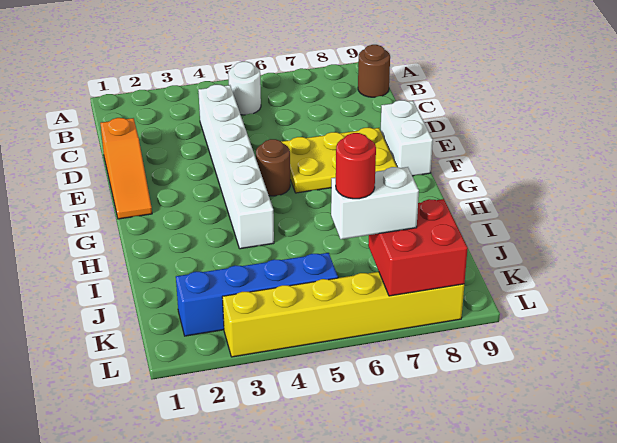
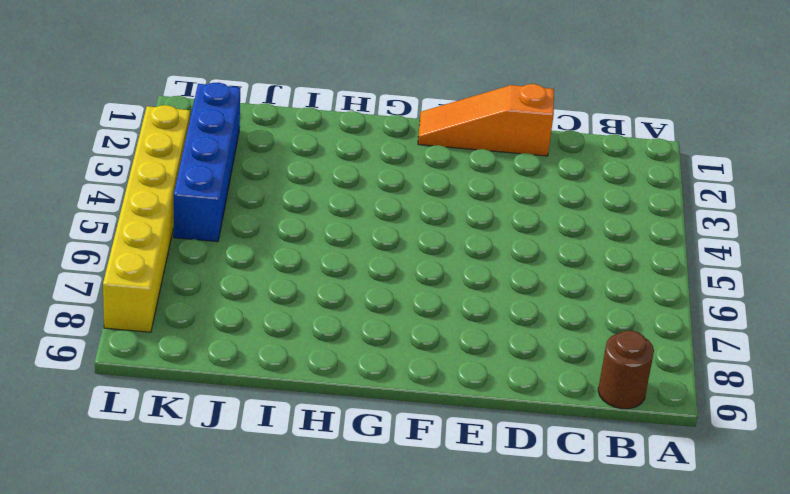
none -> white 1x1 round brick [228,62,261,115]
none -> white 1x6 brick [198,85,274,249]
none -> yellow 2x3 plate [281,128,397,193]

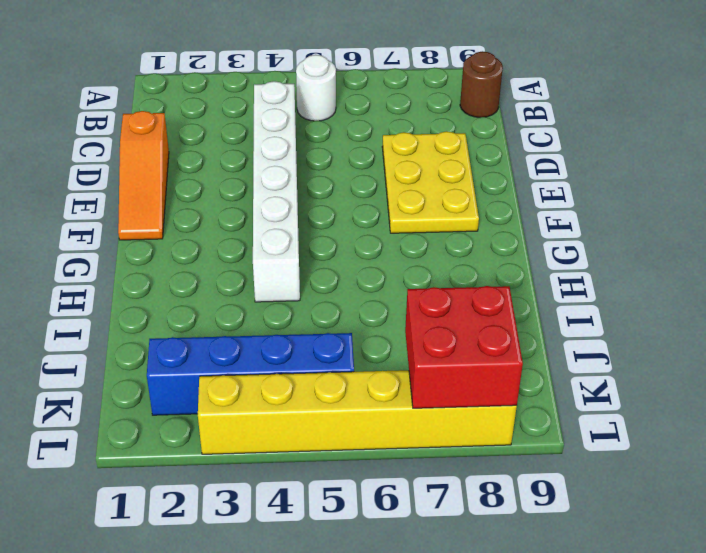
yellow 2x3 plate [382,131,479,233] -> yellow 2x3 plate turned to [281,128,397,193]
none -> white 1x2 brick [381,100,433,176]
none -> brown 1x1 round brick [256,139,290,196]
none -> white 1x2 brick [331,167,419,239]

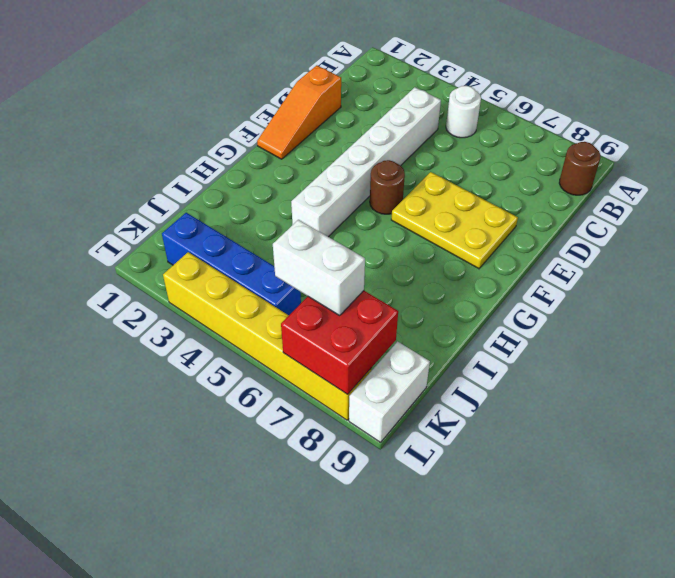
white 1x2 brick [349,342,430,442] -> white 1x2 brick moved to [381,100,433,176]
none -> red 1x1 round brick [336,133,376,199]

